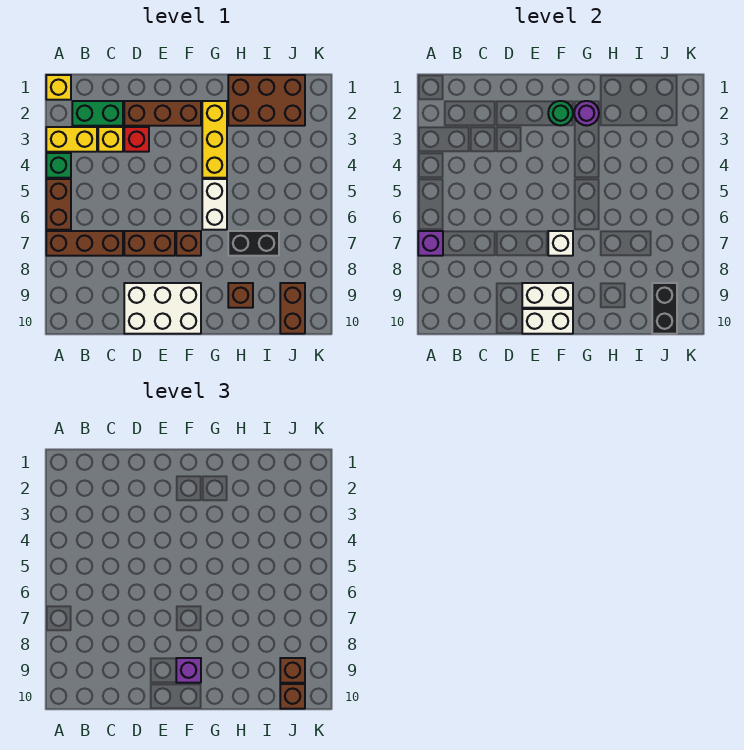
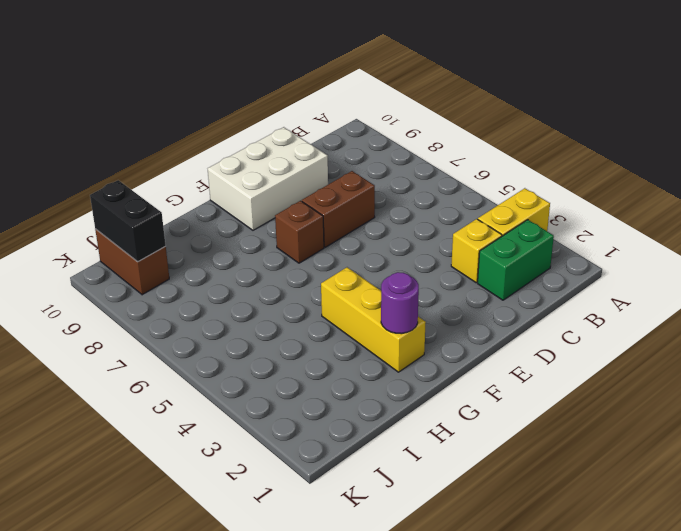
none -> yellow 1x1 brick [46,75,71,100]
none -> green 1x1 brick [46,153,71,178]
none -> brown 1x2 brick [46,179,71,230]

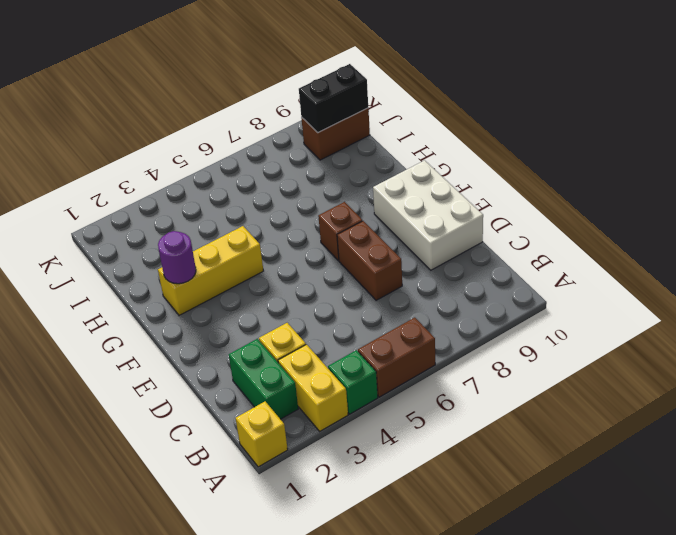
none -> brown 1x3 brick [46,231,123,256]
none -> brown 1x3 brick [124,101,201,126]
none -> red 1x1 brick [124,127,149,152]

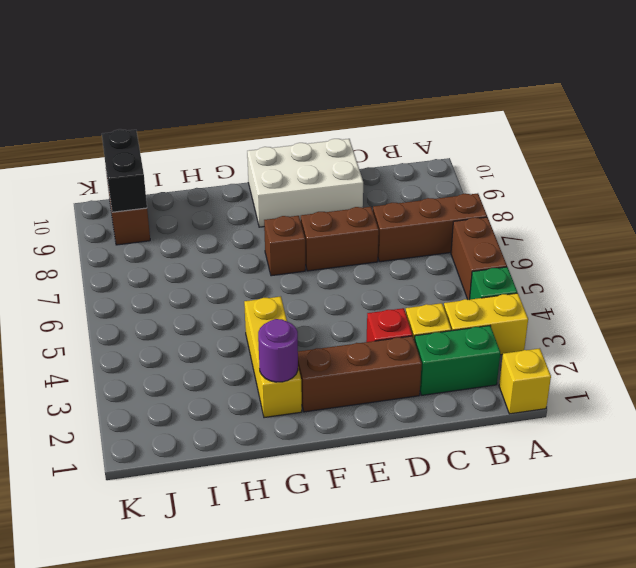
none -> white 1x2 brick [202,179,227,230]
none -> brown 2x3 brick [228,75,305,126]
none -> black 1x2 brick [228,231,279,256]

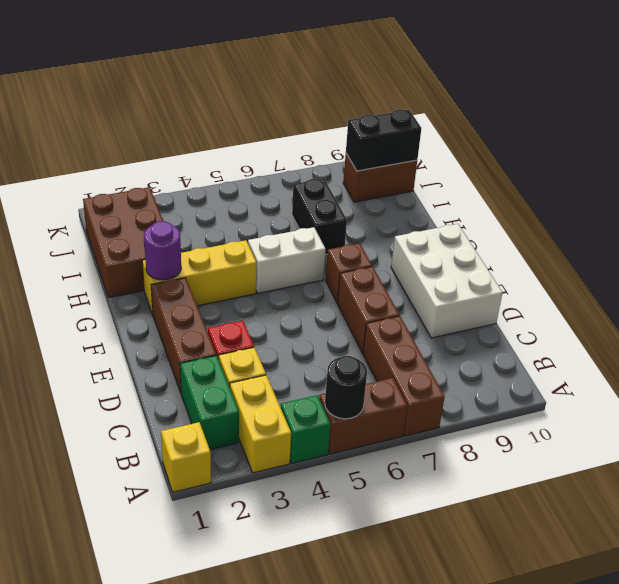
black 1x1 round brick [325,356,367,419] -> none
none -> brown 1x1 brick [228,283,253,308]
none -> purple 1x1 brick [418,231,443,256]
none -> white 1x2 brick [522,283,573,308]

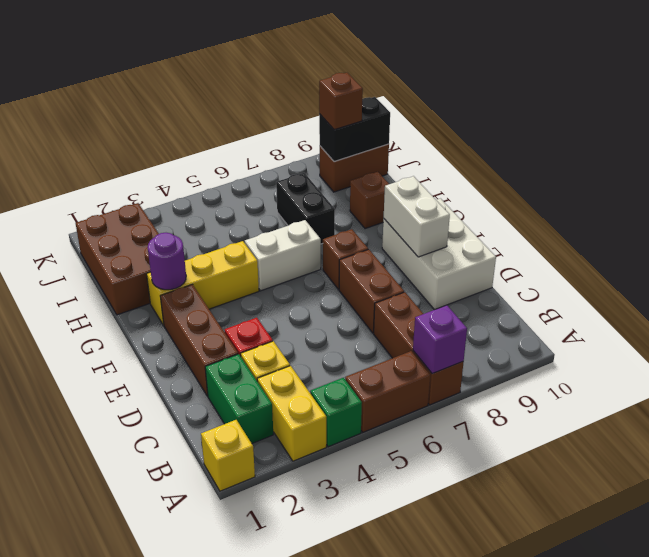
none -> white 1x2 brick [522,309,573,334]
none -> green 1x1 round brick [548,101,573,126]
none -> white 1x1 brick [548,231,573,256]

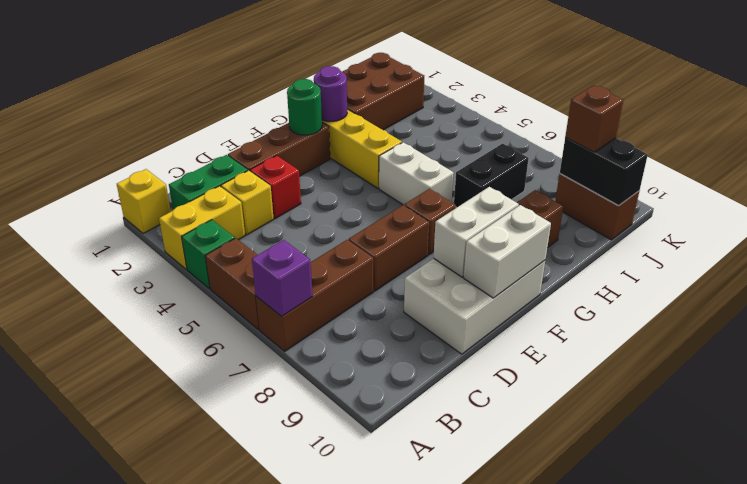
none -> white 1x1 brick [548,231,573,256]
none -> purple 1x1 brick [176,658,201,683]
none -> brown 1x1 brick [280,684,305,709]

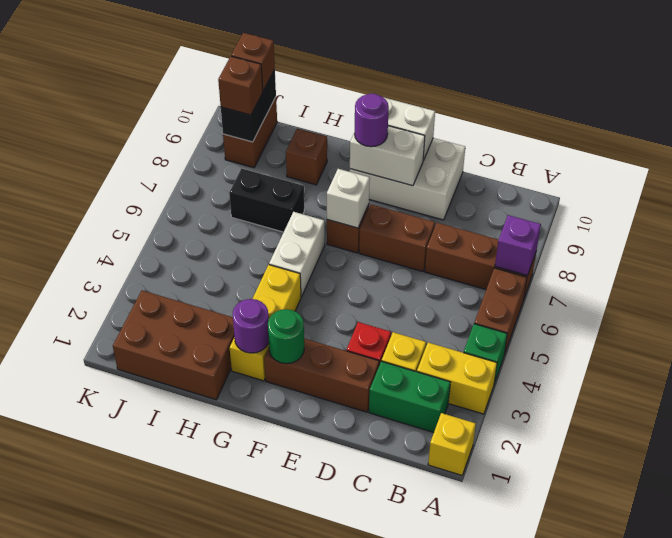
purple 1x1 round brick [355,94,389,147] -> purple 1x1 brick [176,658,201,683]

